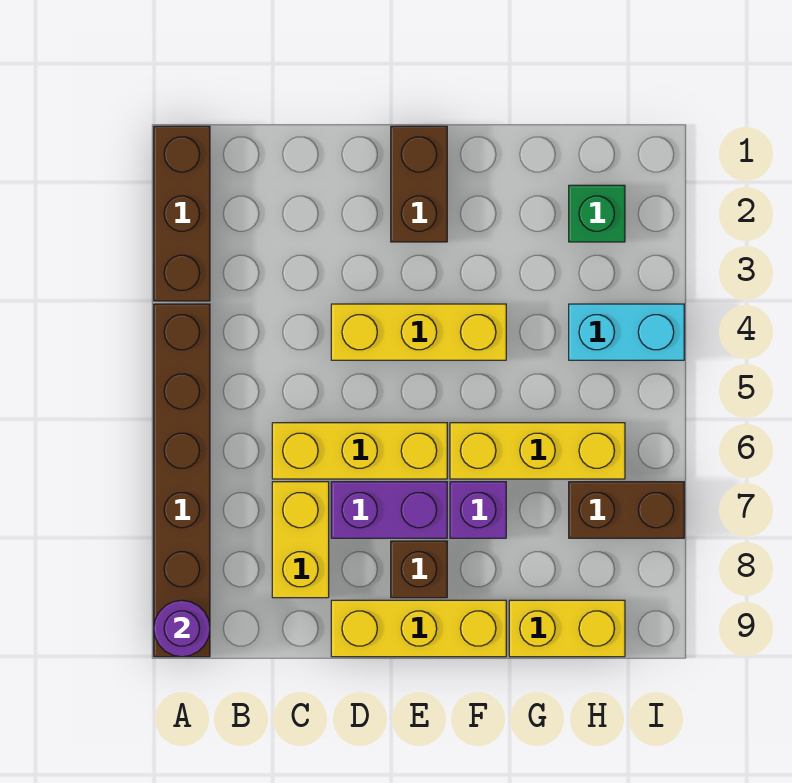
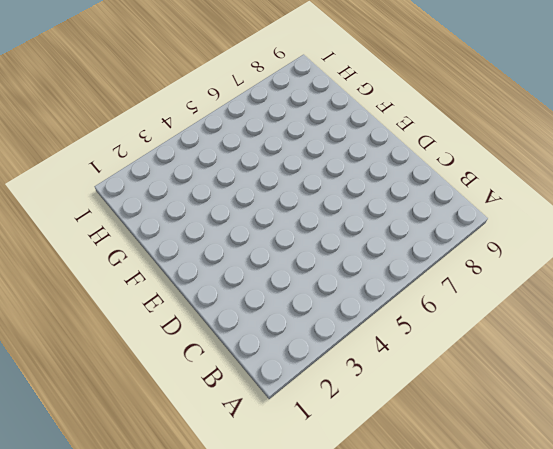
none -> brown 1x3 brick [154,126,210,301]
none -> brown 1x6 brick [154,304,210,657]
none -> yellow 1x3 brick [272,423,447,479]

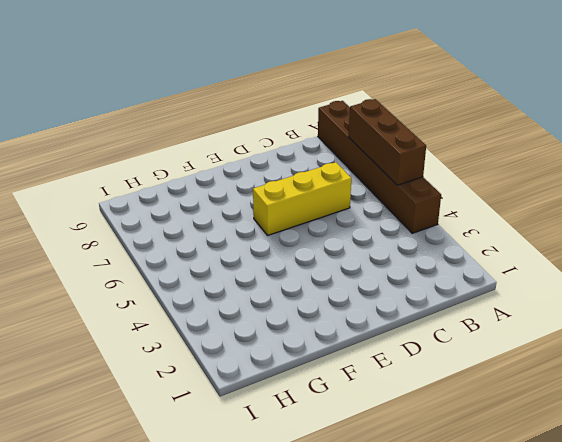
brown 1x3 brick [349,99,426,185] -> brown 1x3 brick moved to [154,126,210,301]
none -> yellow 1x2 brick [272,482,329,598]
none -> yellow 1x3 brick [331,304,506,360]
none -> purple 1x2 brick [331,482,447,538]

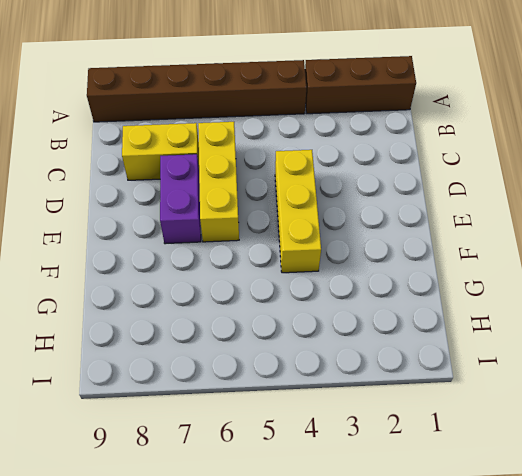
none -> yellow 1x3 brick [331,600,506,657]
none -> brown 1x2 brick [391,126,447,242]
none -> brown 1x1 brick [391,541,447,598]

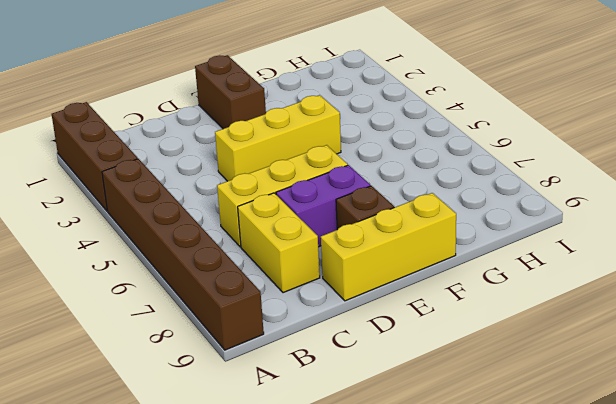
none -> yellow 1x3 brick [450,423,625,479]
none -> purple 1x1 brick [450,482,506,538]
none -> yellow 1x2 brick [509,600,625,657]

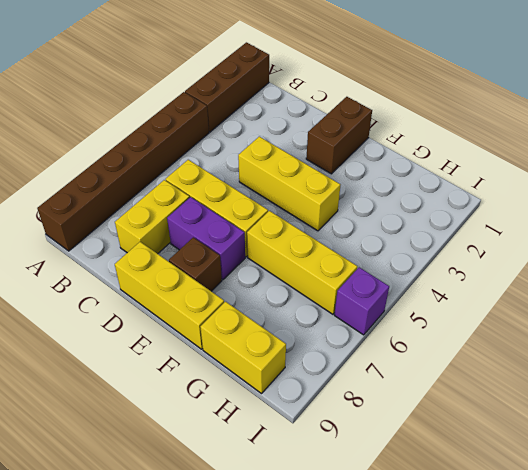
purple 1x1 brick [334,267,389,335] -> purple 1x1 brick moved to [450,482,506,538]
none -> green 1x1 brick [569,185,625,242]
none -> cyan 1x2 brick [569,304,684,360]
none -> brown 1x2 brick [569,482,684,538]

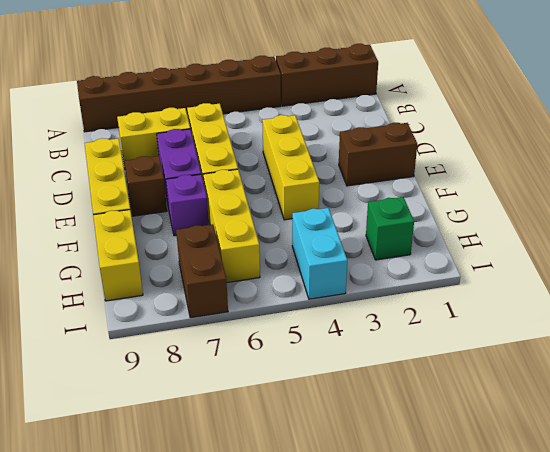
none -> purple 1x1 round brick [154,600,210,657]

